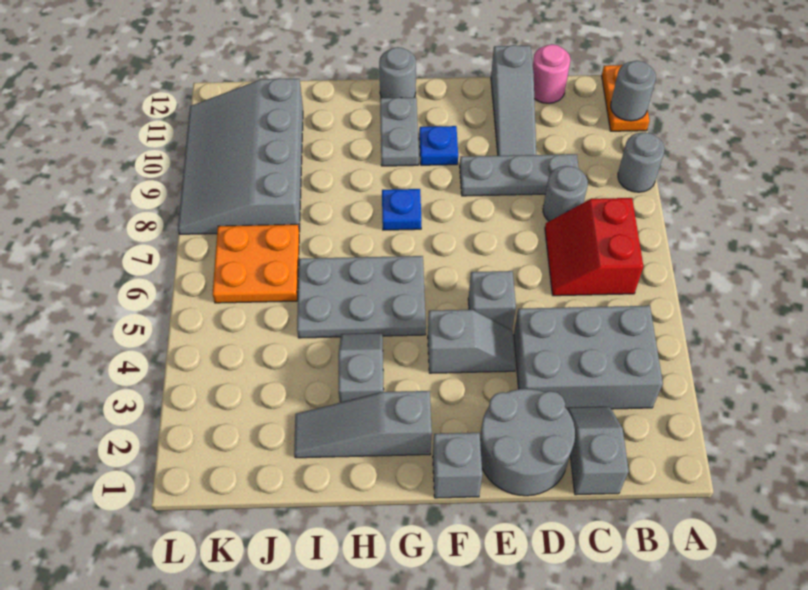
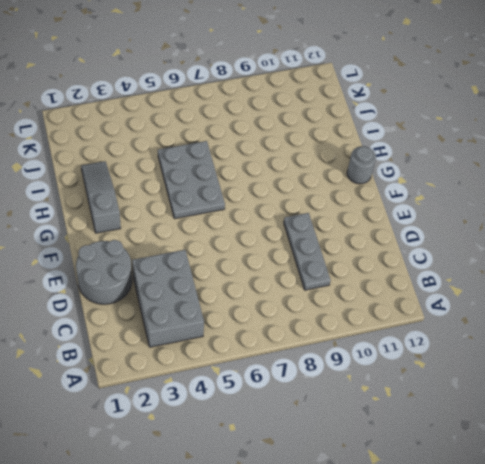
none -> grey 1x1 round brick [618,132,665,192]
none -> orange 1x2 plate [602,65,650,131]
none -> red 2x2 slope [545,198,643,296]

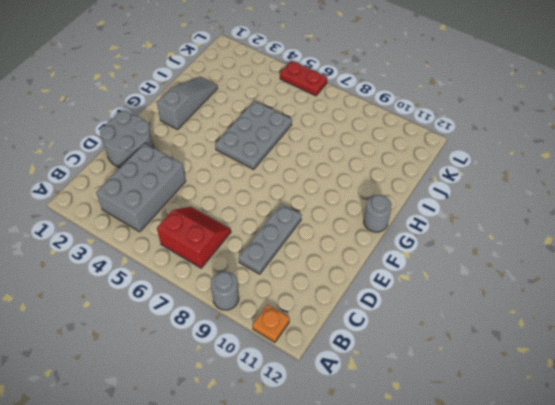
orange 1x1 plate [253,305,290,342] -> orange 1x2 plate [602,65,650,131]
red 1x2 plate [280,61,327,96] -> none
none -> grey 1x2 slope [566,407,629,495]
none -> grey 1x1 round brick [543,166,588,221]
none -> pink 1x1 round brick [533,44,570,103]

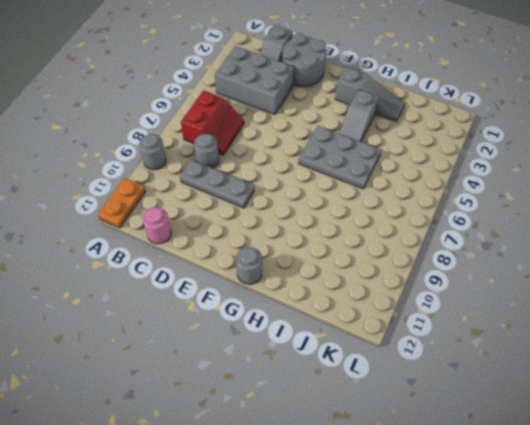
none -> grey 1x3 slope [491,45,536,156]
none -> grey 1x2 slope [428,310,516,373]
none -> grey 1x1 brick [468,271,516,330]

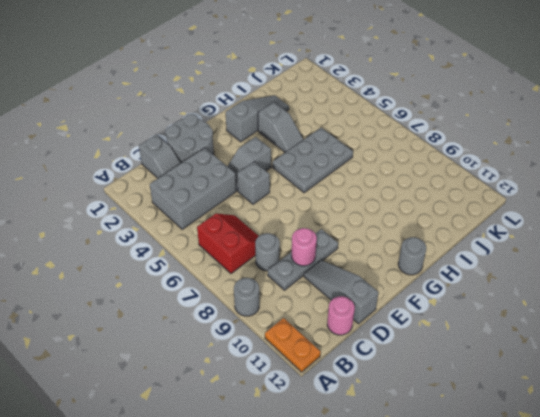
pink 1x1 round brick [291,228,317,266] -> none
none -> grey 1x1 brick [433,433,482,498]
none -> blue 1x1 plate [419,126,458,165]
none -> blue 1x1 plate [382,189,421,230]

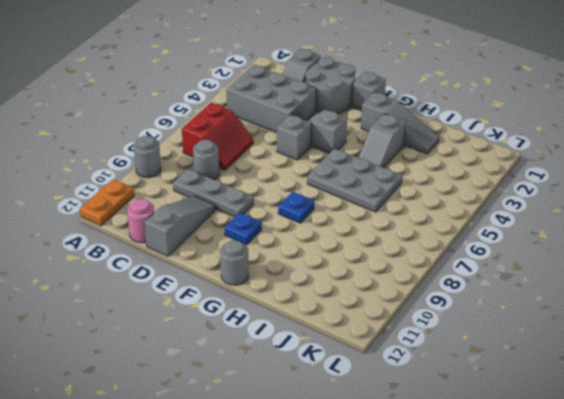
none -> grey 1x2 plate [380,97,419,166]
none -> orange 2x2 plate [213,224,299,303]
none -> grey 3x4 slope [178,78,303,234]

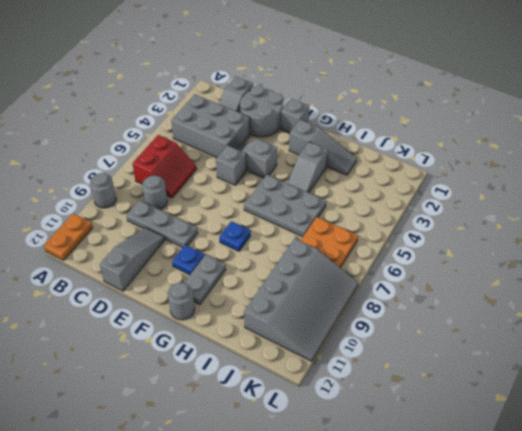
none -> pink 1x1 round brick [533,44,570,103]
none -> grey 1x1 round brick [611,61,656,121]

